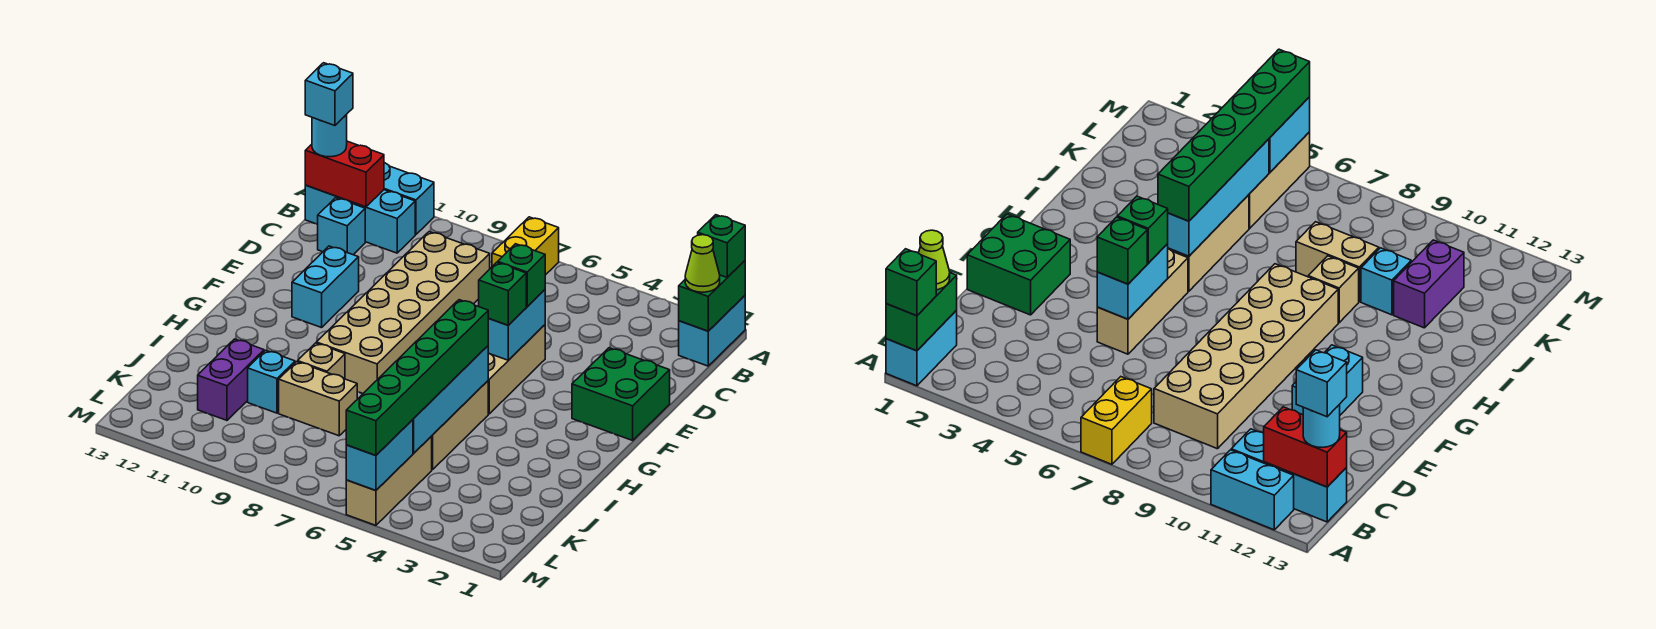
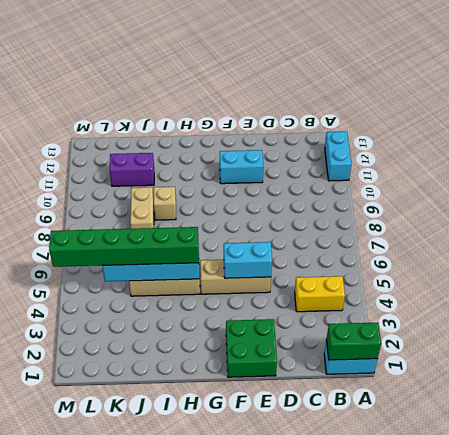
yellow 1x2 brick [295,276,345,312] -> yellow 1x2 brick moved to [492,217,559,275]
none -> cyan 1x3 brick [305,185,415,253]
none -> tan 2x6 brick [316,232,490,393]
none -> cyan 1x1 brick [317,198,365,255]

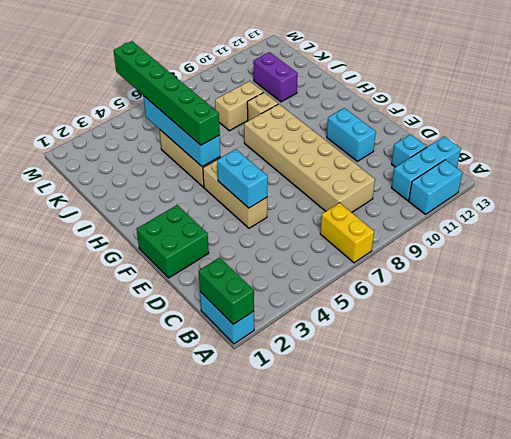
none -> cyan 1x1 brick [248,350,295,413]
none -> tan 1x3 brick [346,436,432,525]
none -> red 1x2 brick [305,141,384,207]

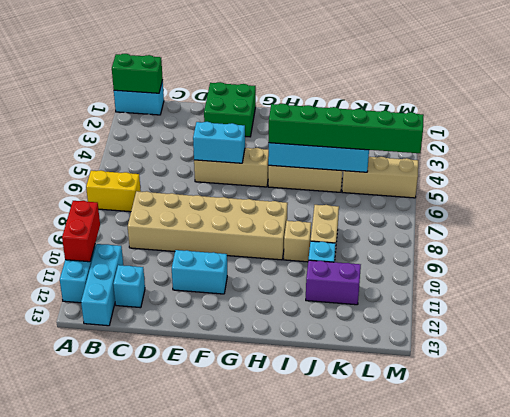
red 1x2 brick [62,201,100,262] -> red 1x2 brick moved to [305,141,384,207]
none -> cyan 1x2 brick [346,420,413,491]
none -> green 1x1 brick [698,215,745,277]
none -> lime 1x1 cone [685,235,720,292]

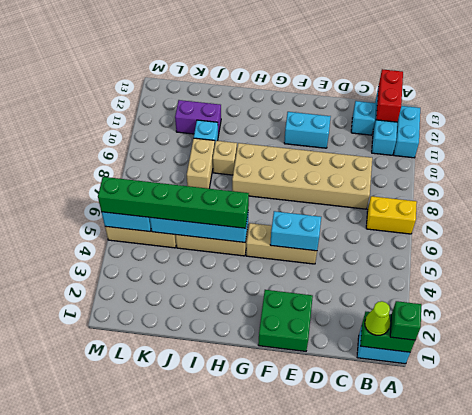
none -> cyan 1x1 round brick [312,114,347,157]
none -> green 1x1 brick [498,244,545,307]
none -> green 1x1 brick [479,262,526,325]

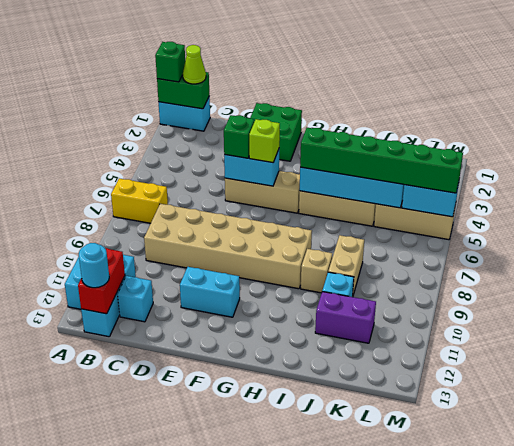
lime 1x1 brick [249,119,280,163] -> green 1x1 brick [479,262,526,325]
none -> cyan 1x1 brick [305,63,353,126]

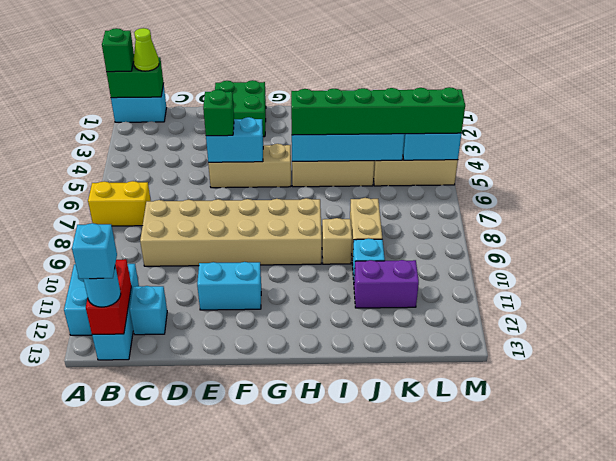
none -> green 1x1 brick [479,262,526,325]

